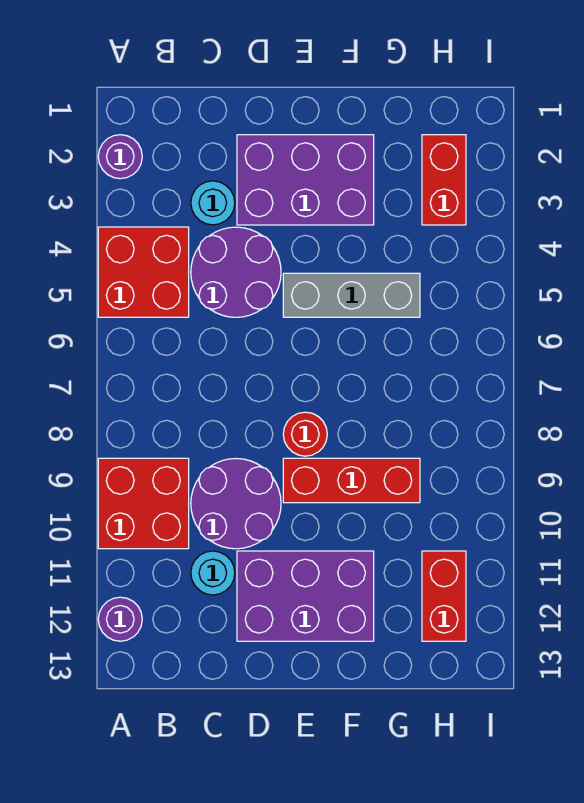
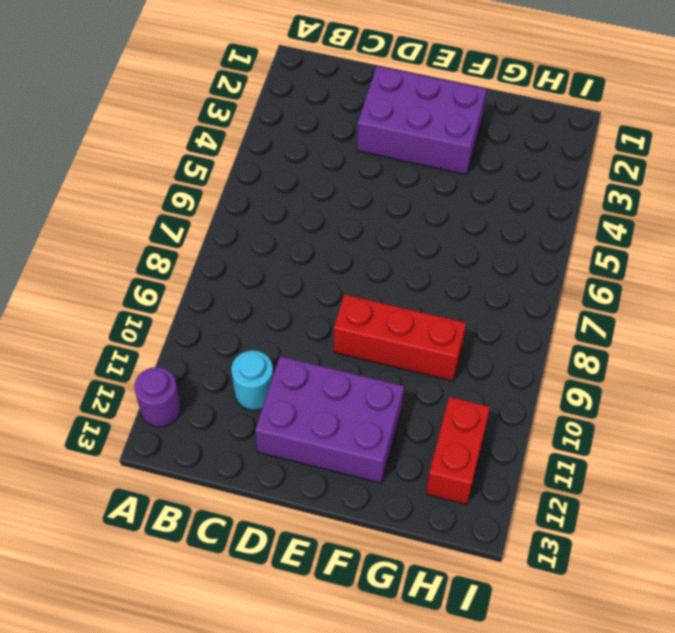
none -> purple 1x1 round brick [98,135,142,179]
none -> red 2x2 brick [98,227,189,317]
none -> red 2x2 brick [98,458,189,549]

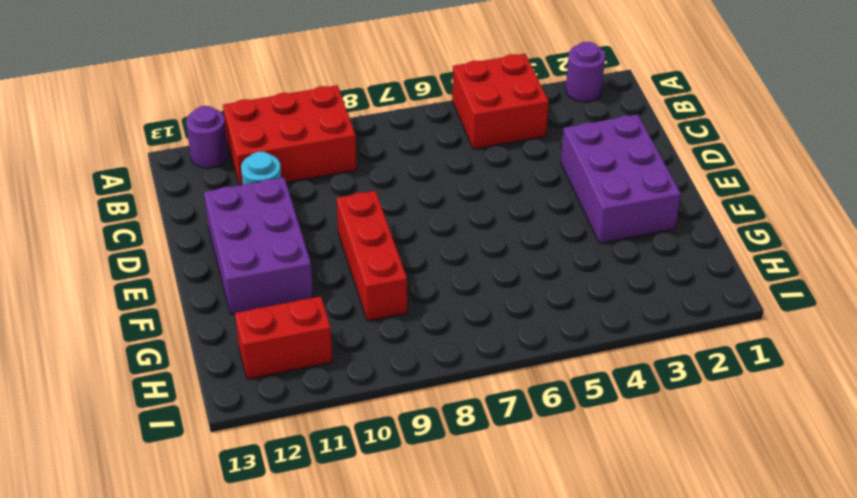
red 2x3 brick [223,85,357,185] -> red 2x2 brick [98,458,189,549]
none -> cyan 1x1 round brick [191,181,235,225]
none -> purple 2x2 round brick [191,227,281,317]
none -> purple 2x2 round brick [191,459,281,549]

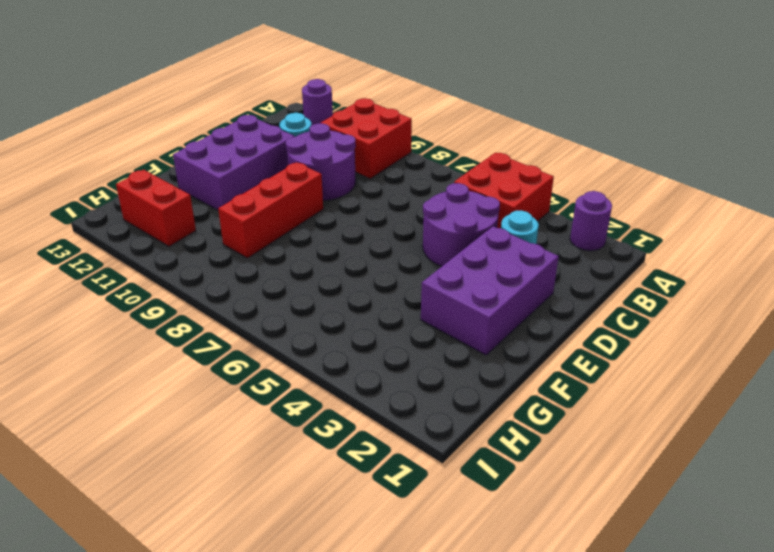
none -> grey 1x3 brick [283,273,420,317]
none -> red 1x1 round brick [283,412,327,456]
none -> red 1x2 brick [422,135,466,225]

